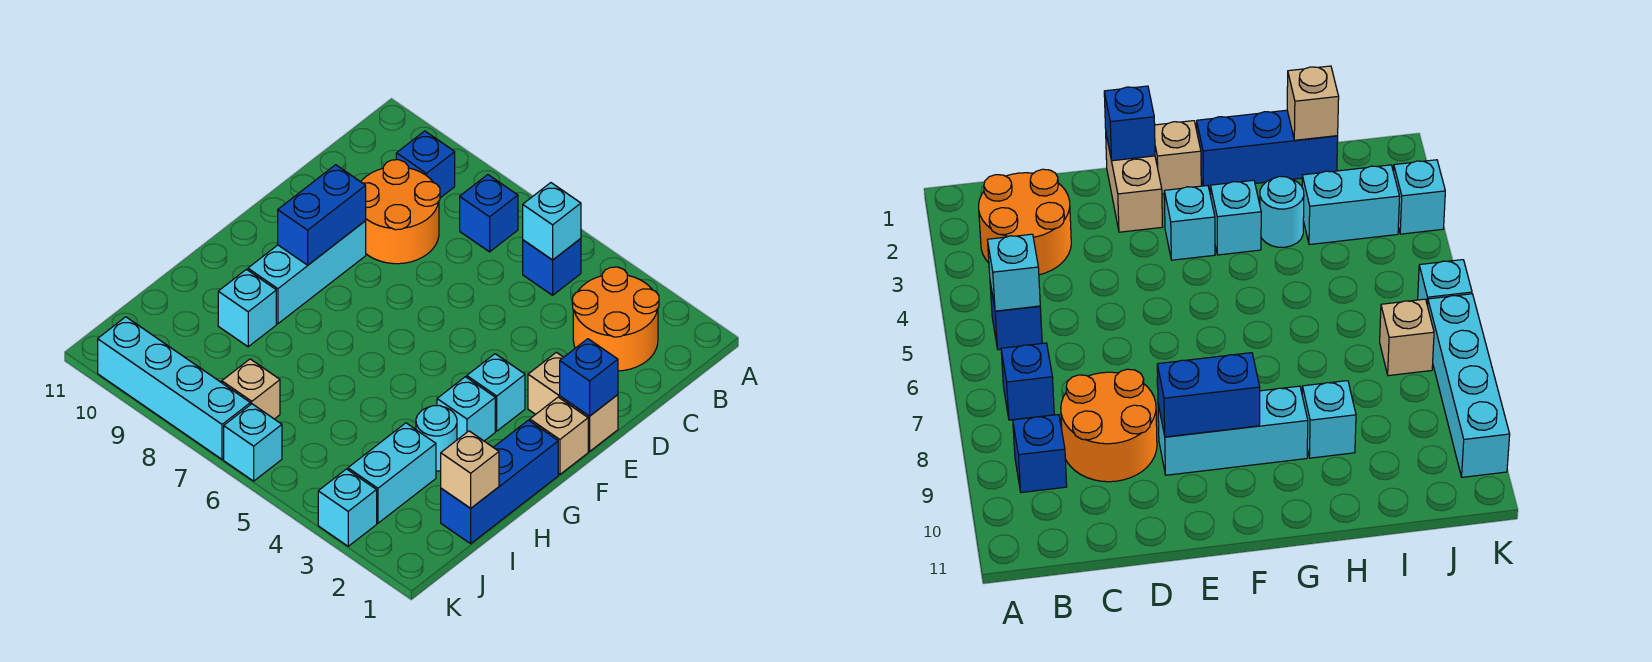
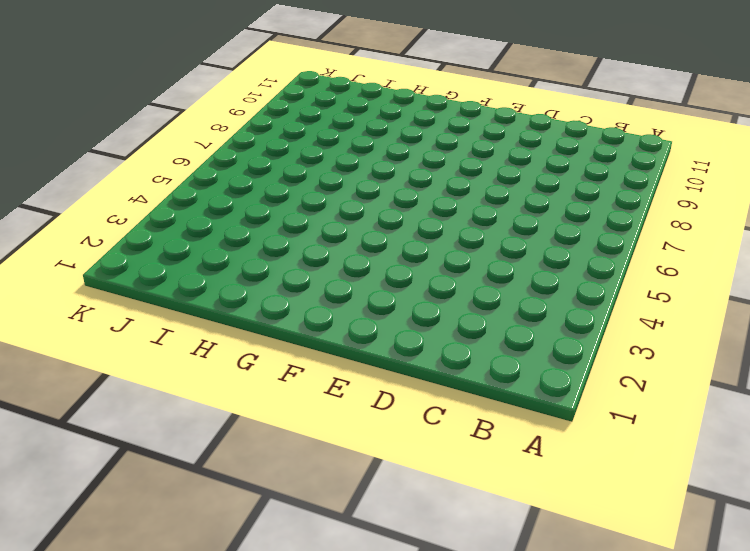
none -> orange 2x2 round brick [572,267,659,371]
none -> blue 1x1 brick [523,238,581,295]
none -> blue 1x1 brick [460,175,518,252]

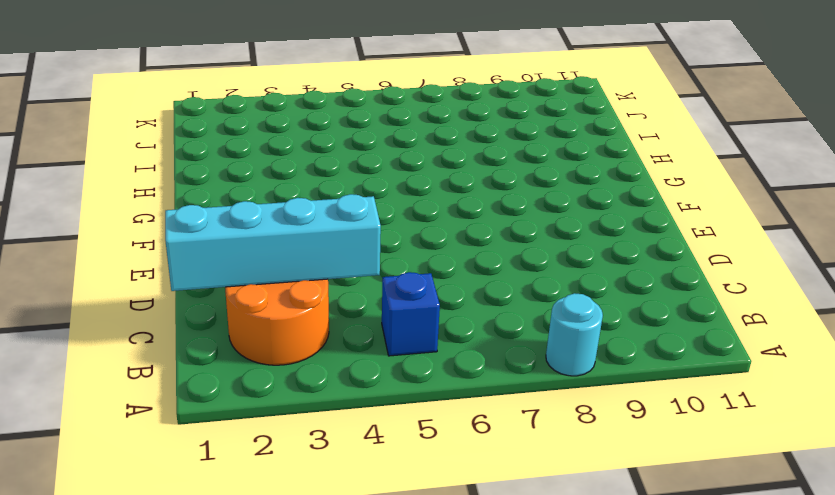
cyan 1x1 round brick [546,293,603,376] -> cyan 1x1 round brick moved to [416,405,457,471]
cyan 1x4 brick [165,194,381,291] -> cyan 1x4 brick moved to [98,317,250,459]
none -> blue 1x1 brick [460,175,518,252]
none -> blue 1x1 brick [396,131,455,198]
none -> orange 2x2 round brick [361,160,440,264]

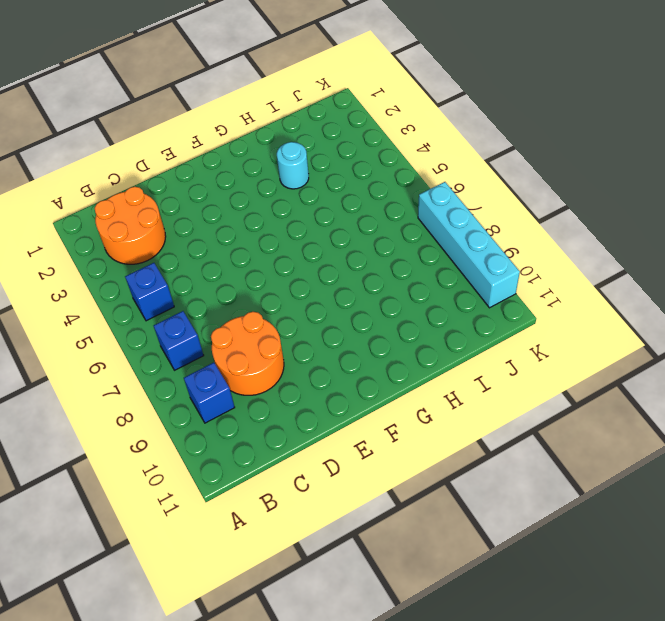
none -> tan 1x2 brick [528,352,618,451]
none -> cyan 1x3 brick [248,221,366,324]
none -> tan 1x1 brick [530,397,588,475]

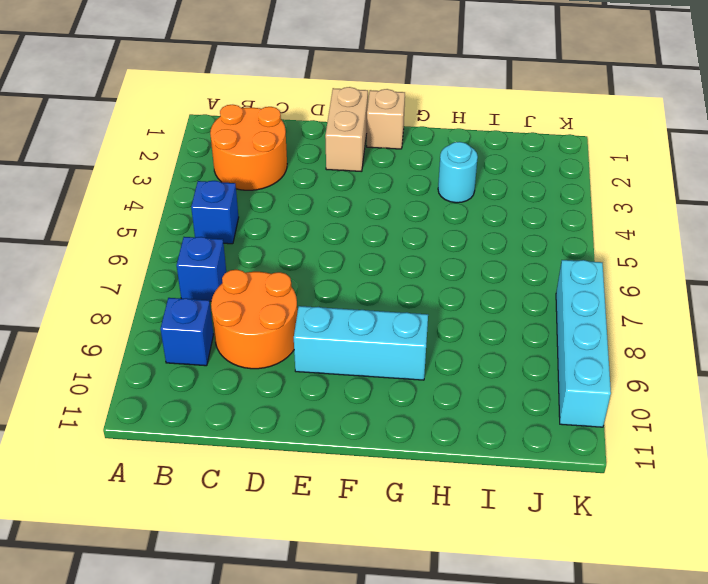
none -> cyan 1x1 brick [467,354,525,431]
none -> blue 1x3 brick [441,420,558,544]
none -> cyan 1x1 brick [437,377,495,441]

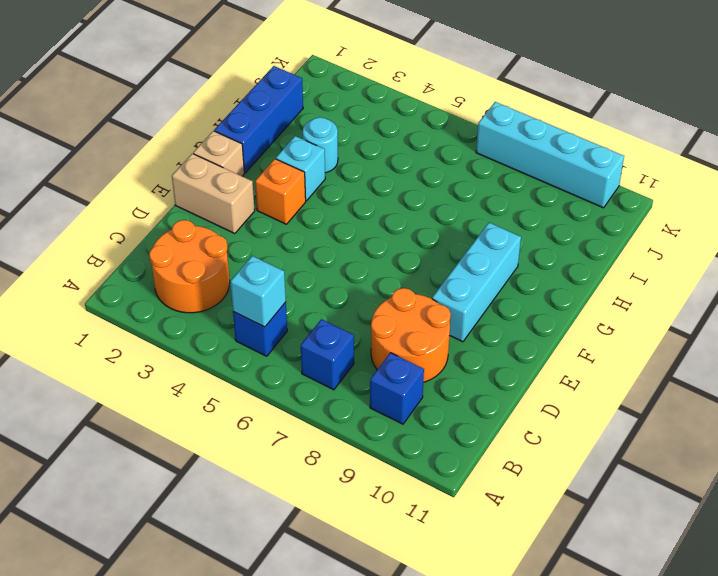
orange 1x1 brick [255,159,306,224] -> cyan 1x1 brick [467,354,525,431]
none -> cyan 1x1 brick [218,269,276,347]
none -> cyan 1x2 brick [348,423,436,523]
none -> tan 1x1 brick [222,359,280,419]

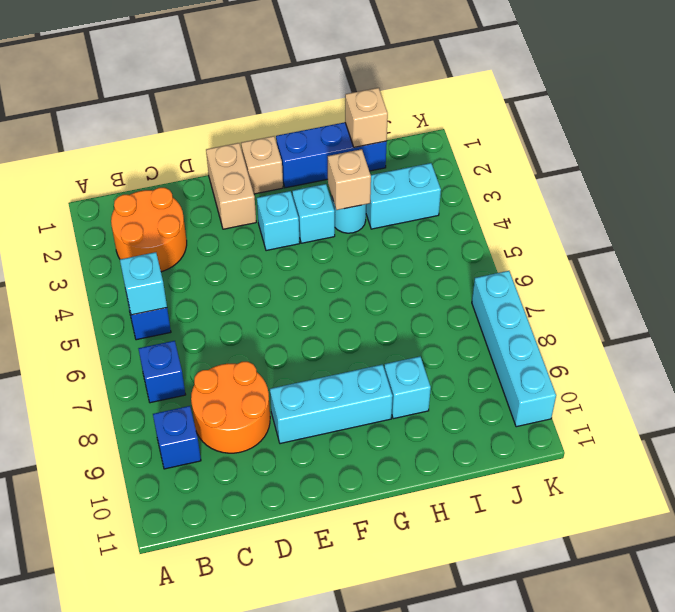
tan 1x1 brick [328,149,371,210] -> tan 1x1 brick moved to [222,359,280,419]
none -> cyan 1x1 brick [318,469,377,546]
none -> cyan 1x1 brick [224,404,282,481]
none -> blue 1x1 brick [560,339,618,416]

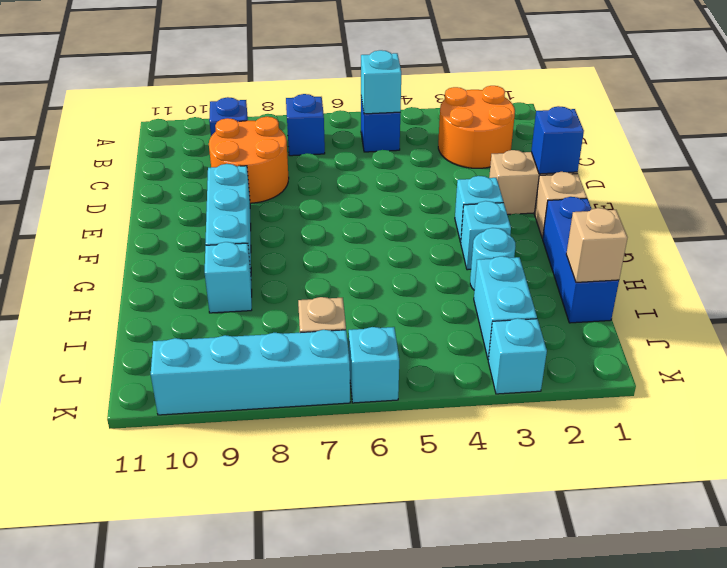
none -> blue 1x2 brick [278,165,366,265]

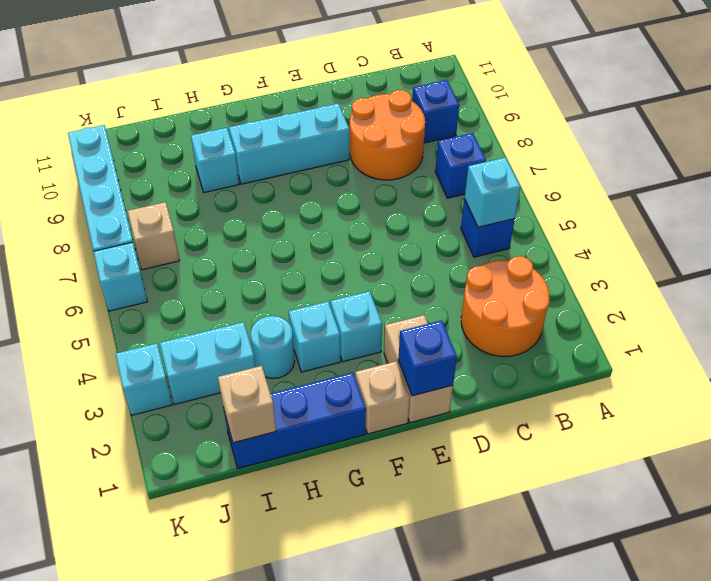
none -> blue 1x2 brick [278,165,366,265]

